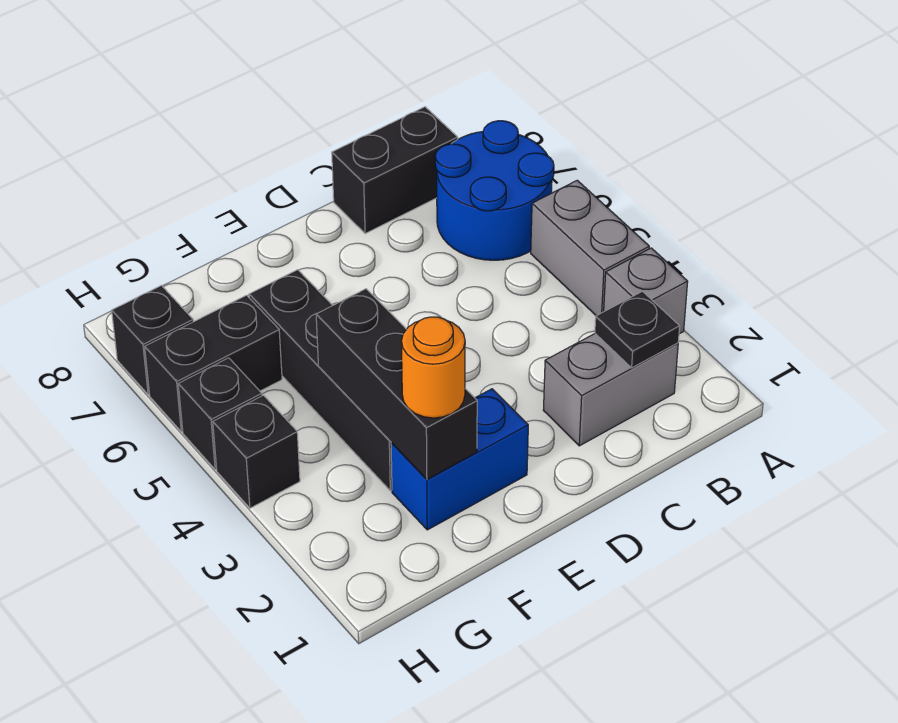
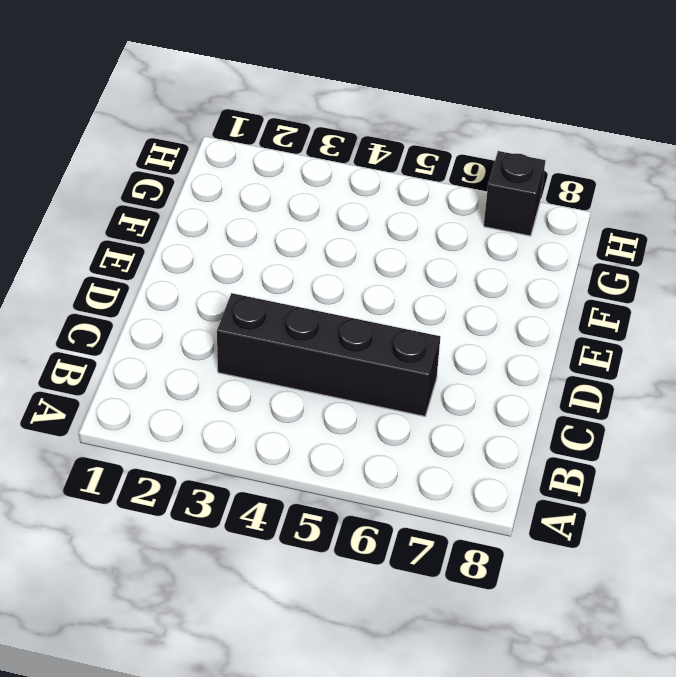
black 1x4 brick [217,293,440,416] -> black 1x4 brick moved to [249,270,392,491]
none -> grey 1x1 brick [604,248,688,334]
none -> grey 1x2 brick [531,180,649,316]
none -> blue 2x2 round brick [435,121,554,260]

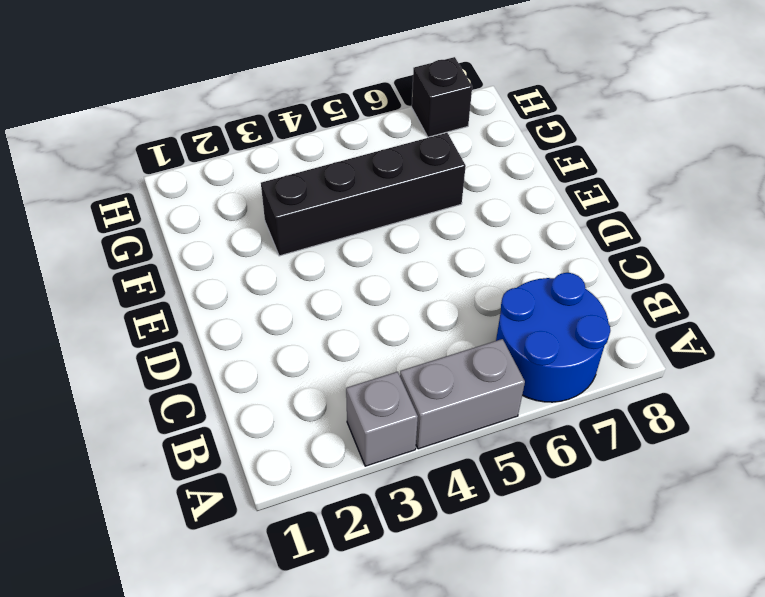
none -> grey 1x2 brick [543,334,678,446]
none -> black 1x2 brick [332,107,458,233]
none -> blue 1x2 brick [391,389,528,530]

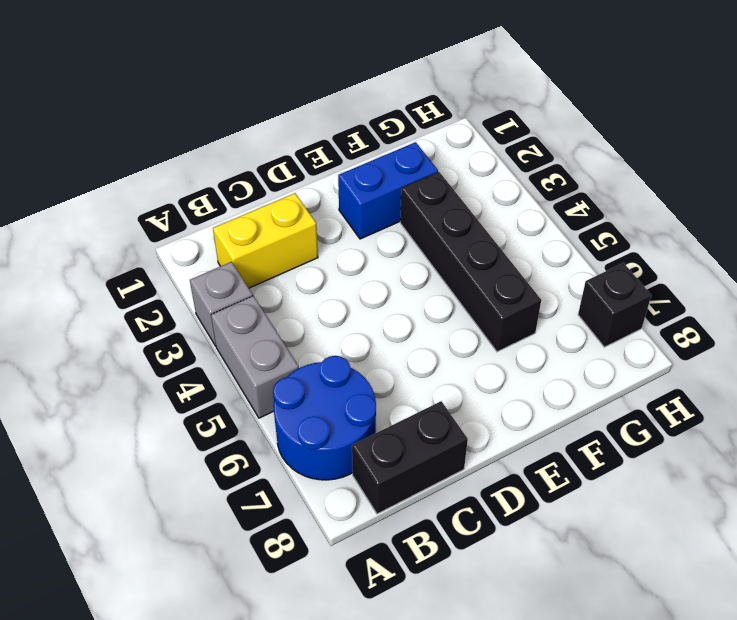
yellow 1x2 brick [213,193,318,288] -> grey 1x2 brick [543,334,678,446]
none -> black 1x2 brick [145,295,282,432]
none -> black 1x1 brick [213,395,300,508]
none -> black 1x1 brick [178,358,262,469]

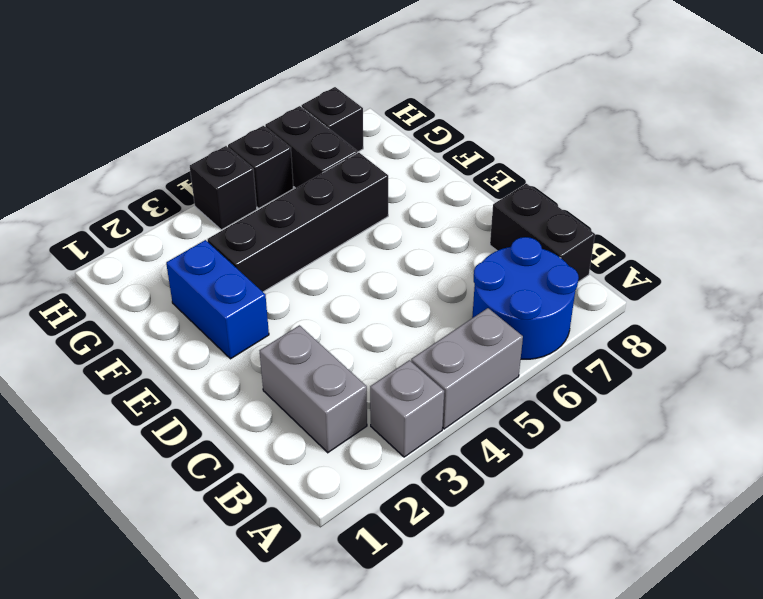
none -> black 1x1 plate [595,291,680,368]
none -> black 1x3 brick [316,289,477,479]
none -> orange 1x1 round brick [401,317,465,418]

